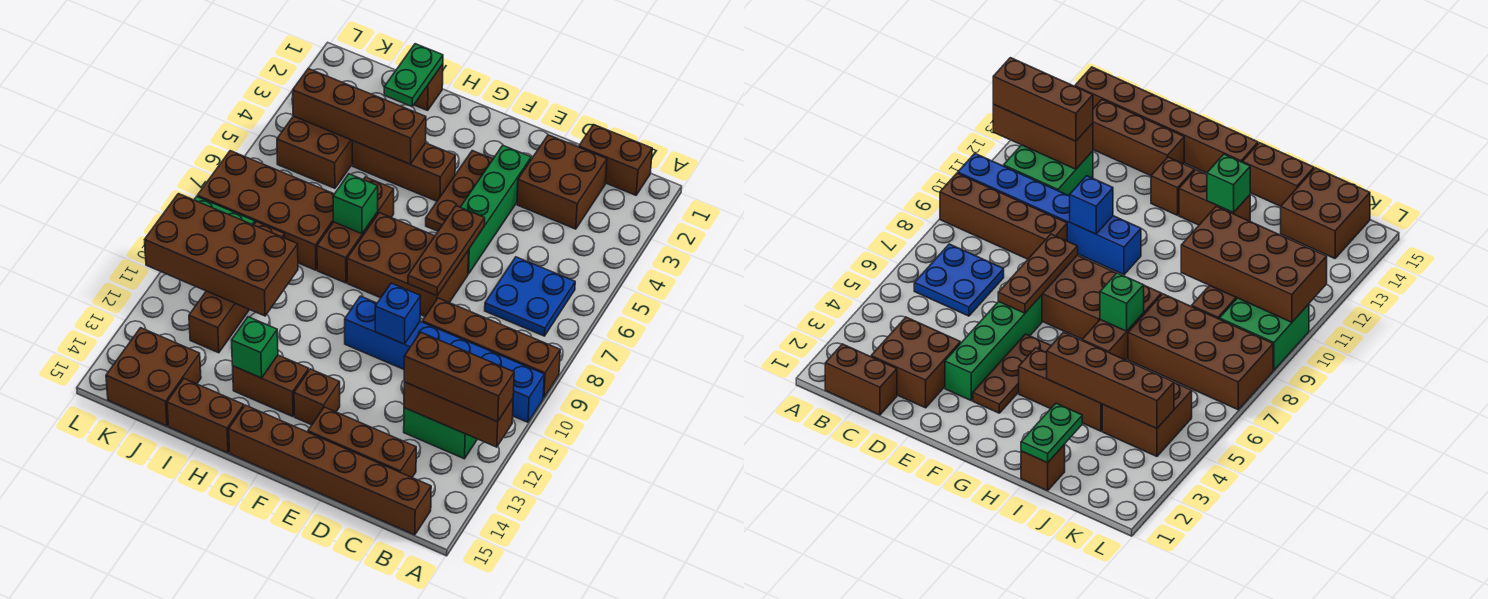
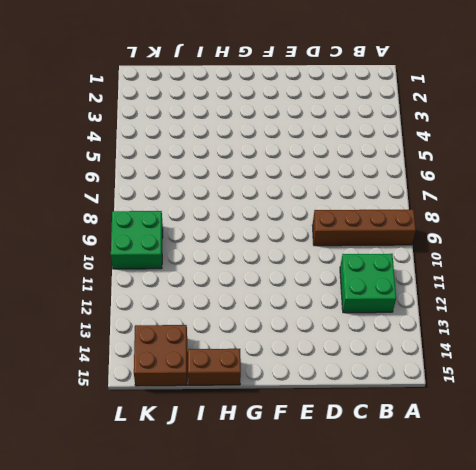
none -> blue 1x6 brick [345,296,544,422]
none -> brown 1x2 brick [579,125,652,195]
none -> blue 2x2 plate [485,257,575,336]
none -> brown 1x6 brick [229,405,431,535]

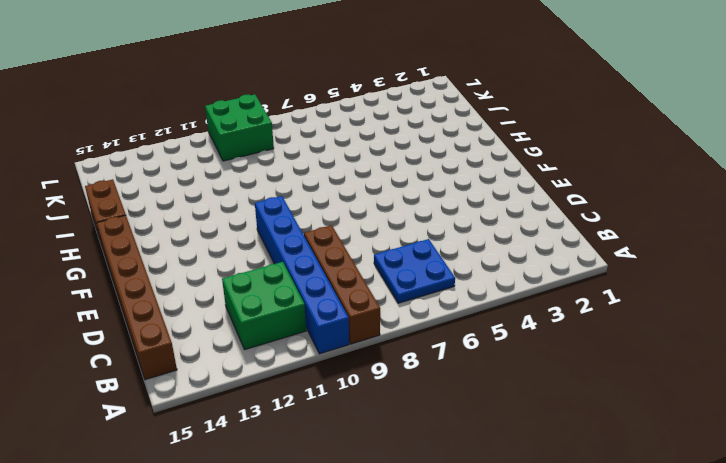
none -> brown 1x2 brick [579,125,652,195]
none -> brown 2x2 brick [517,135,607,229]
none -> brown 1x3 brick [308,407,416,477]
none -> green 1x4 brick [460,146,531,274]

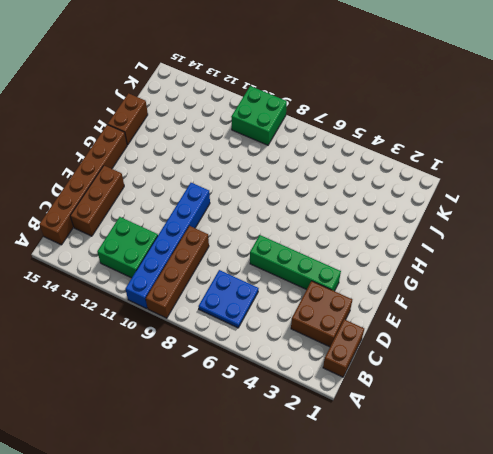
none -> brown 2x3 brick [347,213,469,316]
none -> brown 1x3 plate [426,151,493,231]
none -> brown 1x1 brick [294,369,340,425]
none -> brown 1x3 brick [352,141,455,201]

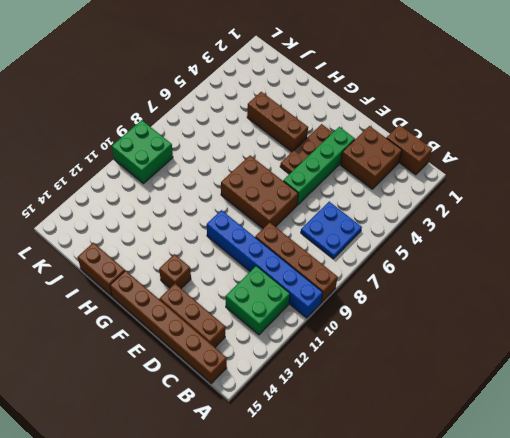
none -> brown 1x2 brick [233,355,309,417]
none -> brown 1x3 brick [317,177,394,283]
none -> brown 1x1 brick [414,64,443,110]
none -> brown 2x4 brick [197,151,334,270]

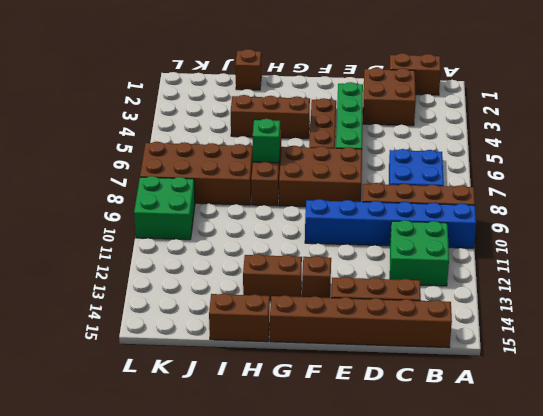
none -> brown 2x2 brick [277,116,352,188]
none -> brown 1x4 brick [189,222,285,353]
none -> brown 2x2 brick [106,328,201,426]
none -> brown 1x3 brick [404,382,513,447]

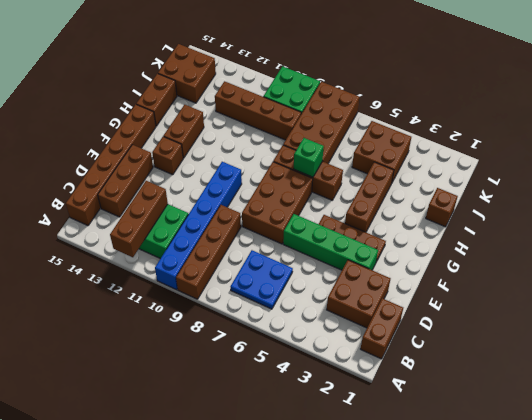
none -> brown 1x3 plate [408,206,485,296]
none -> blue 1x1 brick [375,283,421,344]
none -> brown 1x4 brick [293,68,426,164]
none -> green 1x1 brick [232,317,278,378]

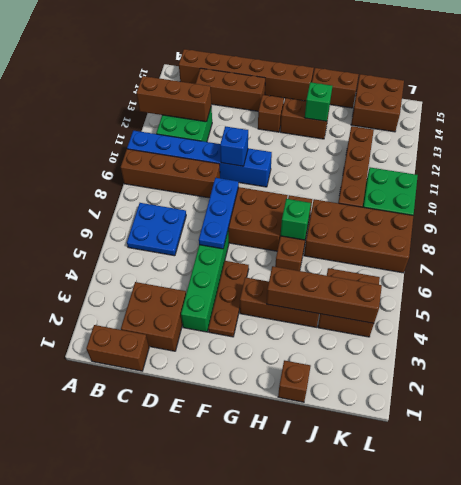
blue 1x3 plate [199,178,239,249] -> brown 1x3 plate [408,206,485,296]
none -> green 1x2 plate [384,44,443,106]
none -> brown 2x4 brick [145,194,298,316]
none -> brown 1x3 brick [404,332,514,422]

